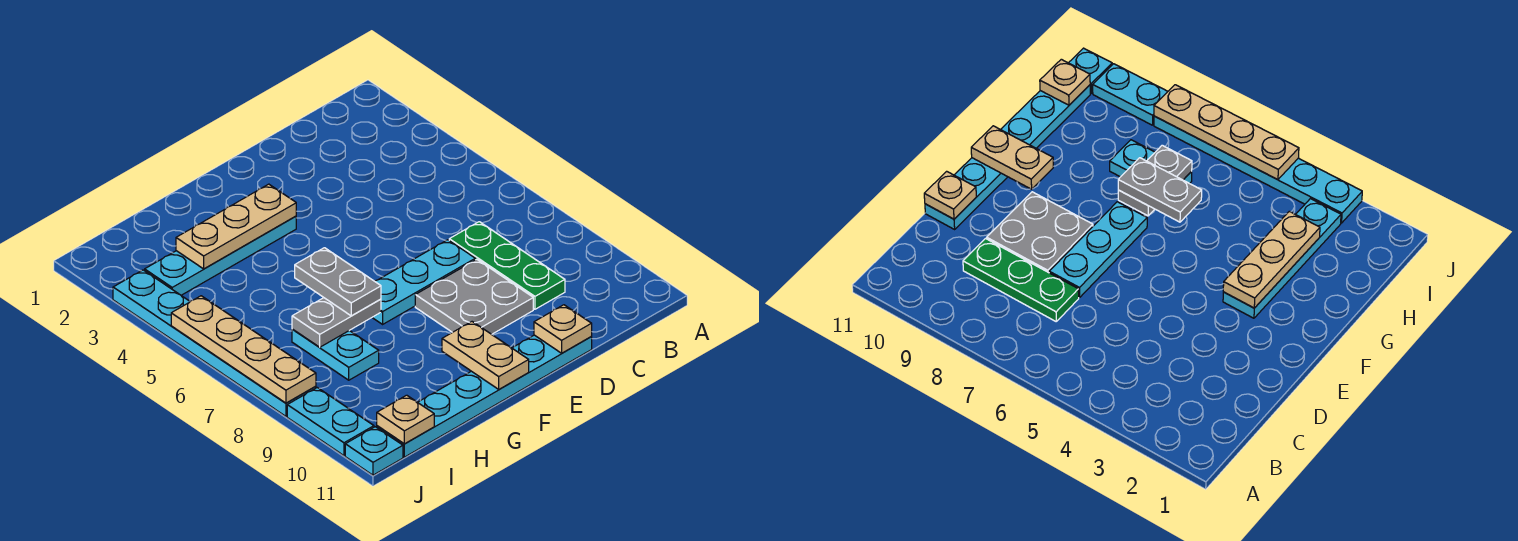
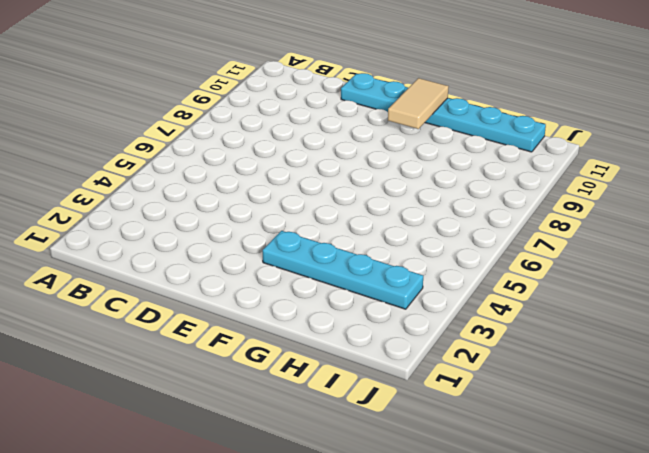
tan 1x2 tile [388,78,449,129] -> tan 1x2 plate [442,322,529,389]
none -> green 1x3 plate [449,222,565,309]
none -> cyan 1x3 plate [372,240,475,324]
none -> grey 2x2 plate [415,259,533,334]

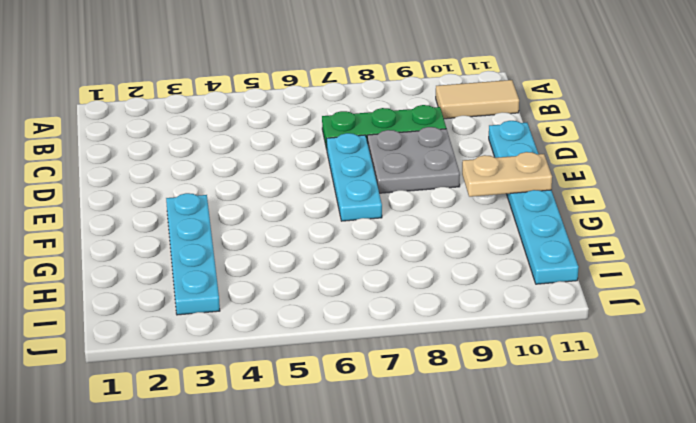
tan 1x2 tile [436,80,519,119] -> none
none -> cyan 1x2 plate [292,329,379,380]
none -> cyan 1x6 plate [113,270,316,416]
none -> cyan 1x2 plate [287,388,374,456]

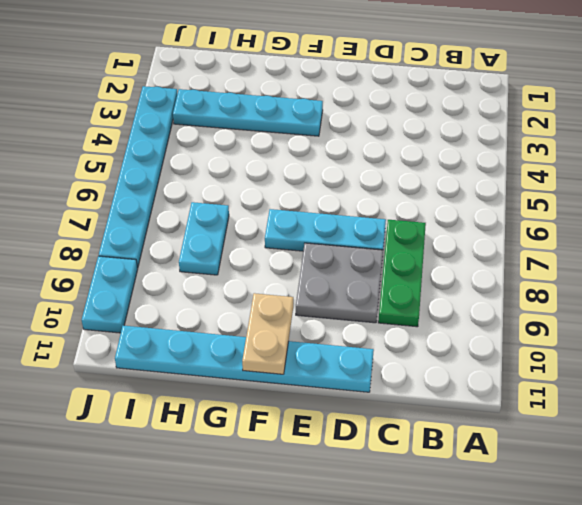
none -> cyan 1x1 plate [345,427,403,475]
none -> tan 1x1 plate [534,305,592,353]
none -> tan 1x3 plate [176,184,296,269]

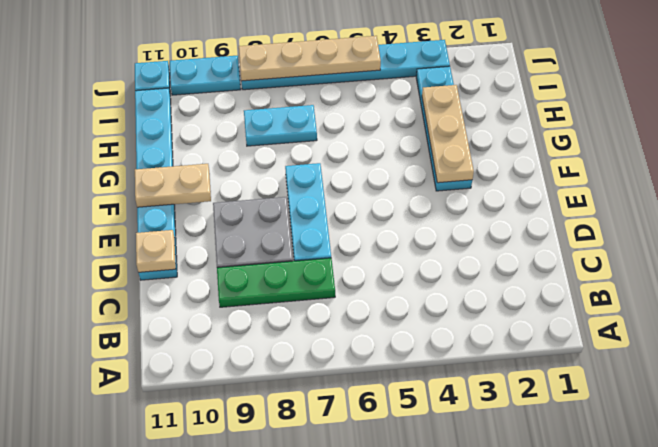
none -> grey 1x2 plate [292,298,381,347]
none -> tan 1x1 plate [377,395,434,444]
none -> grey 1x2 plate [295,248,381,316]

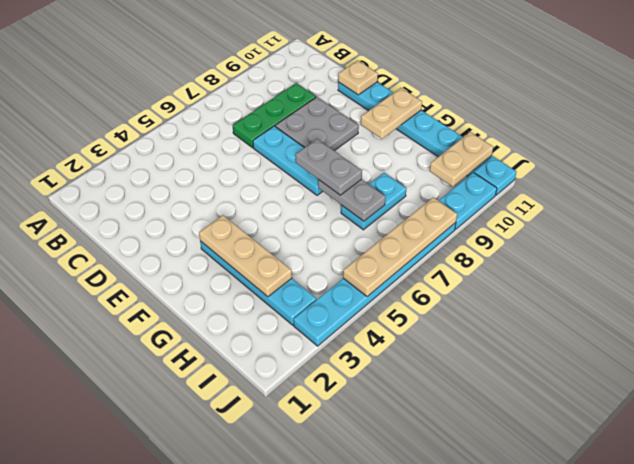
grey 1x2 plate [295,139,362,195] -> grey 1x2 plate turned to [295,248,381,316]
tan 1x2 plate [430,132,493,187] -> tan 1x1 plate [377,395,434,444]

